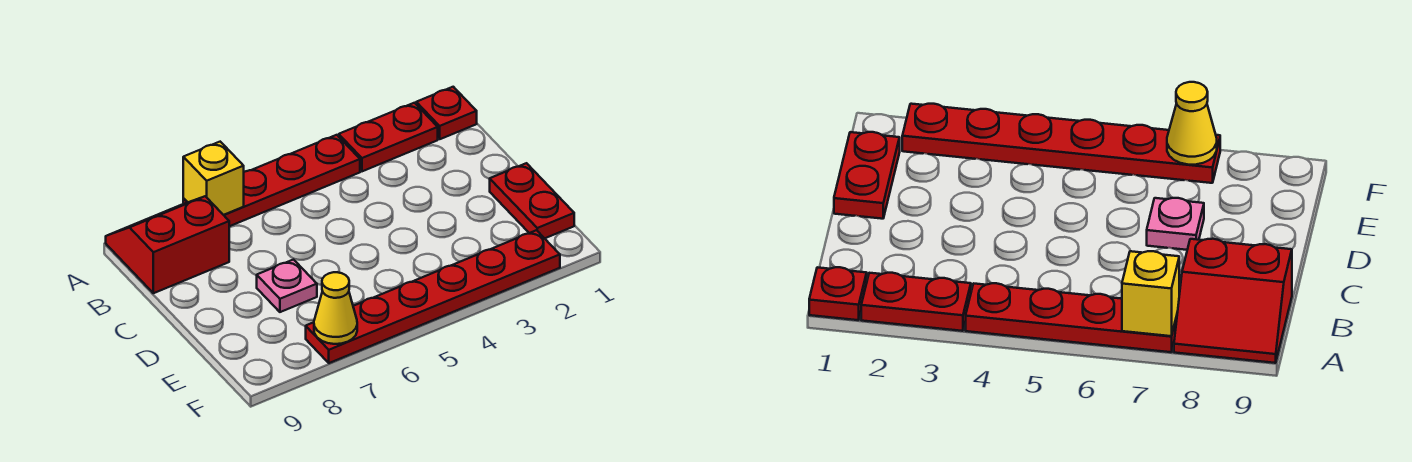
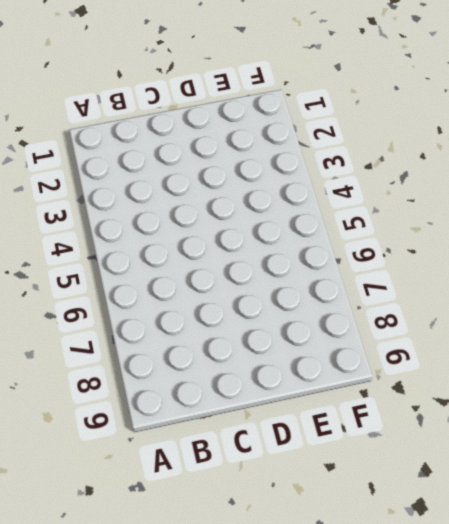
none -> red 1x1 plate [416,87,477,139]
none -> red 1x2 plate [339,103,438,171]

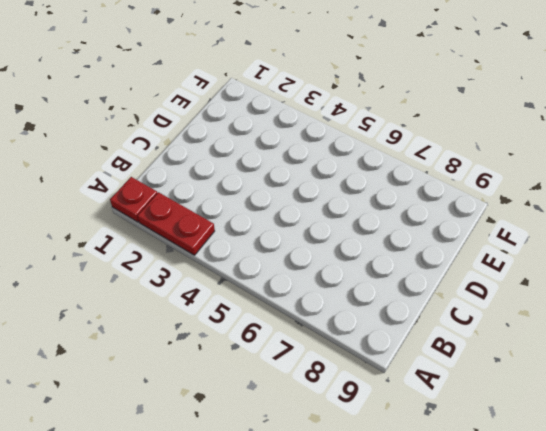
none -> red 1x4 plate [183,135,360,226]
none -> red 2x2 slope [106,196,229,293]

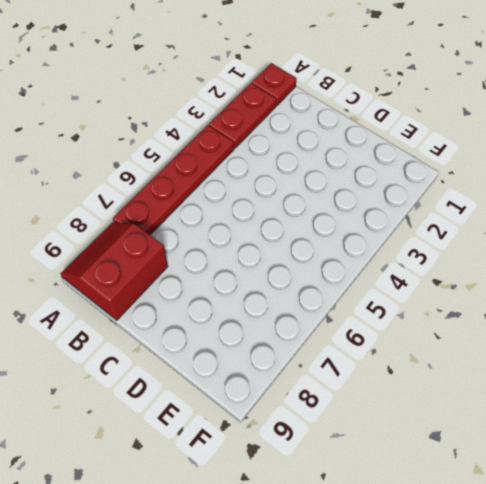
none -> red 1x2 plate [490,163,574,238]
none -> pink 1x1 plate [257,260,317,312]

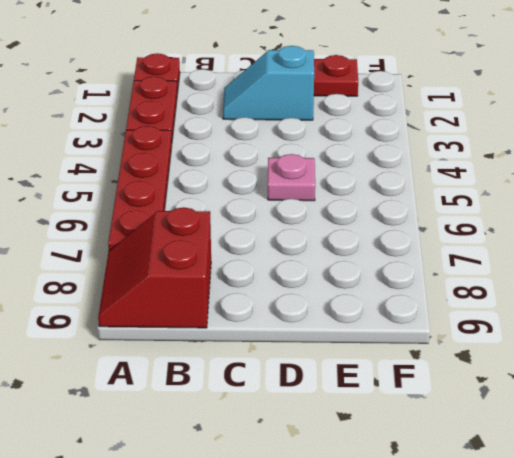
cyan 1x2 slope [223,46,314,120] -> none
pink 1x1 plate [268,154,315,201] -> pink 1x1 plate moved to [257,260,317,312]
none -> red 1x6 plate [306,230,560,363]
none -> yellow 1x1 brick [183,142,244,215]

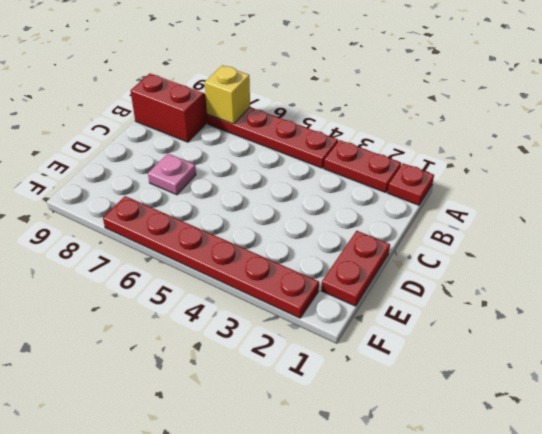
none -> yellow 1x1 cone [314,272,357,344]

